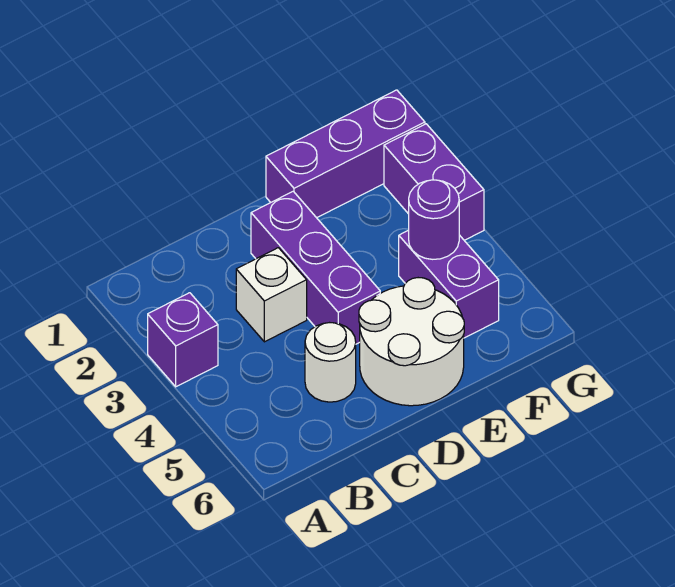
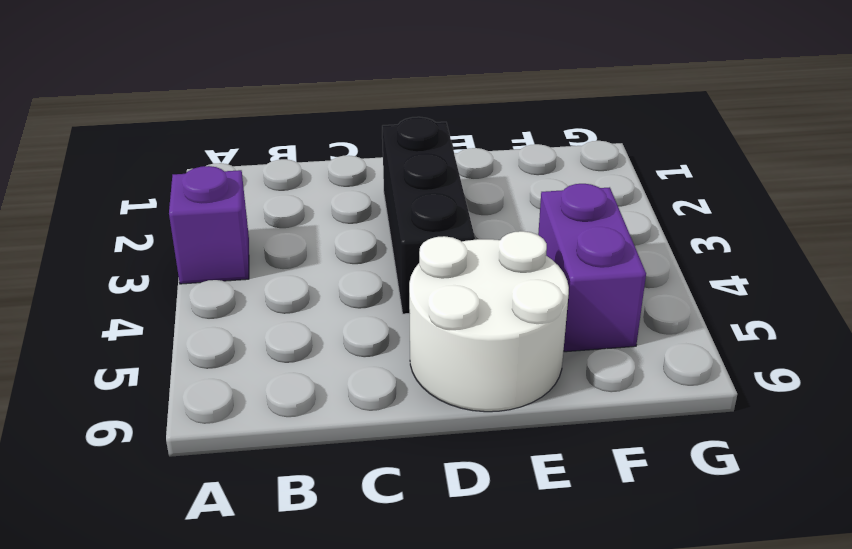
black 1x3 brick [382,117,475,314] -> purple 1x3 brick [251,191,380,344]
none -> white 1x1 brick [236,248,307,342]
none -> white 1x1 round brick [305,323,356,402]

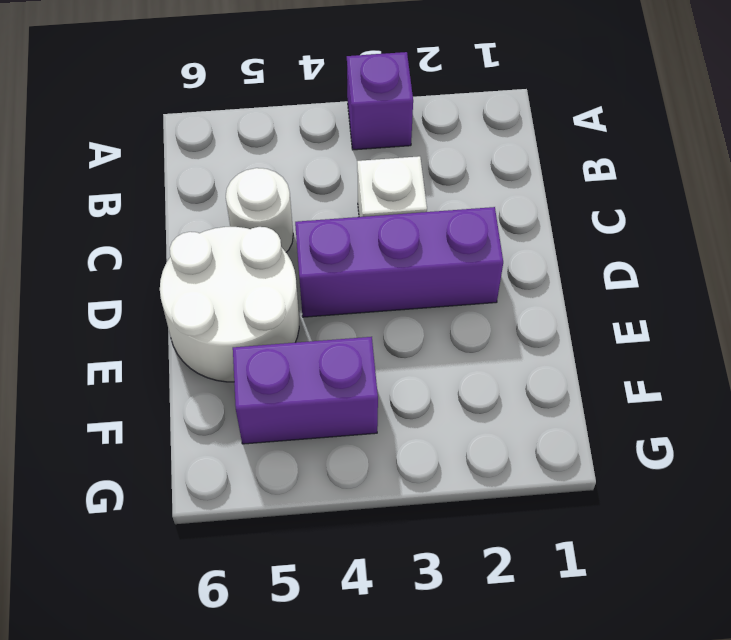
none -> purple 1x3 brick [266,90,425,218]
none -> purple 1x2 brick [384,124,484,240]

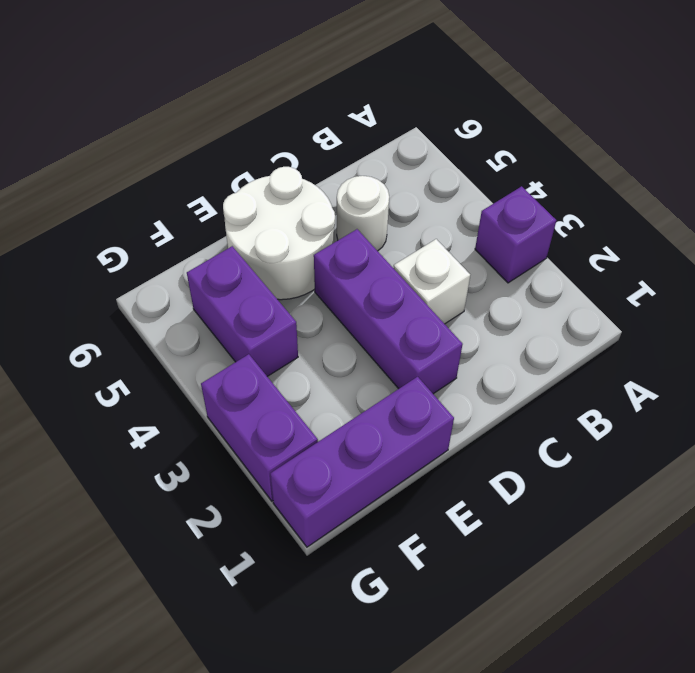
none -> purple 1x1 round brick [409,180,459,259]

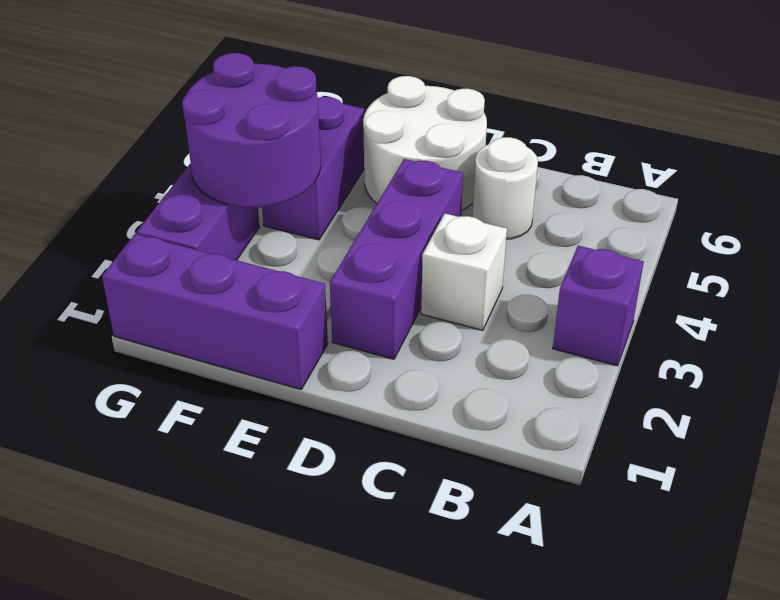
purple 2x2 round brick [182,53,321,207] -> purple 1x1 round brick [409,180,459,259]

